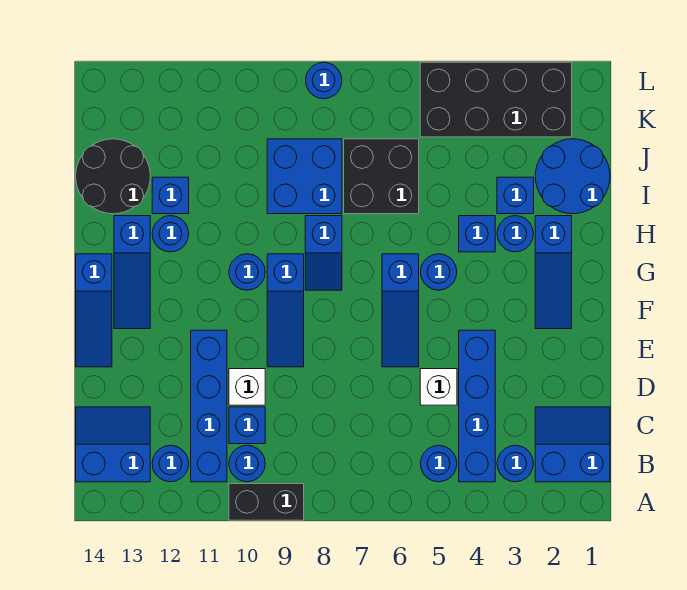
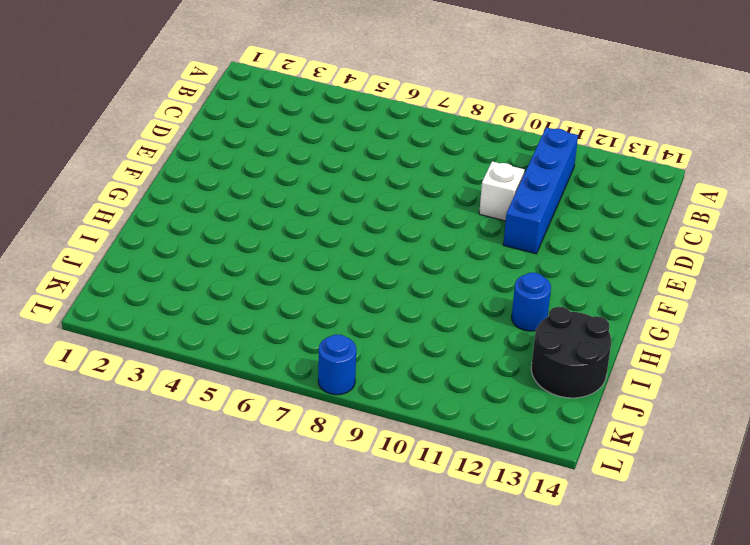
none -> black 1x2 brick [229,484,304,520]
none -> blue 2x2 slope [535,407,610,482]
none -> blue 1x1 round brick [497,445,533,482]
none -> blue 1x4 brick [459,330,495,482]

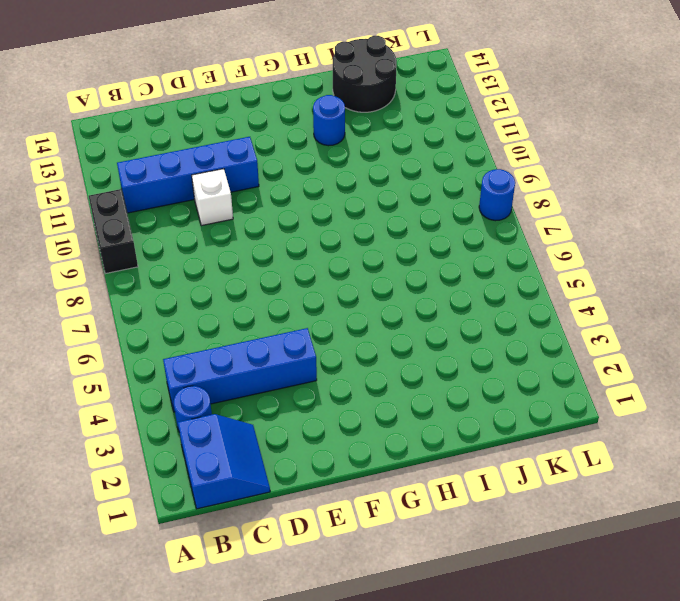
none -> blue 1x1 round brick [420,445,457,482]
none -> blue 1x1 round brick [229,445,265,482]
none -> blue 1x1 round brick [152,445,189,482]
none -> blue 2x2 slope [76,407,150,482]

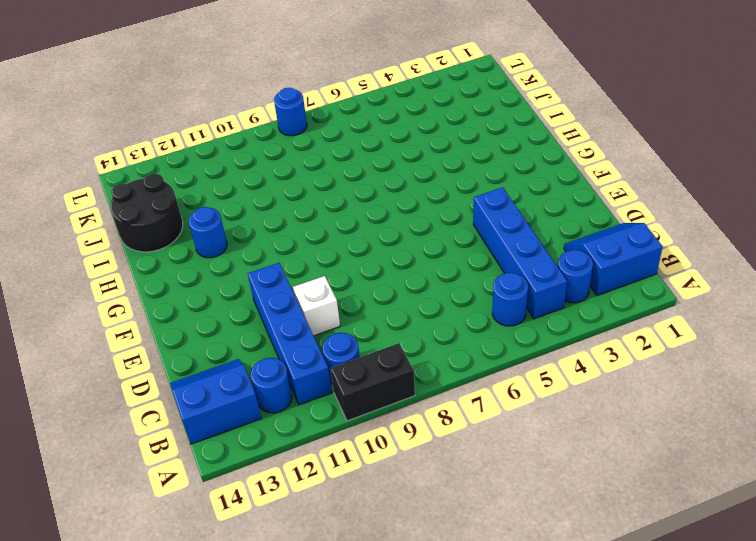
none -> blue 1x1 brick [229,407,265,444]
none -> white 1x1 brick [420,369,457,405]
none -> blue 1x3 slope [382,254,419,367]
none -> blue 1x3 slope [267,254,304,367]

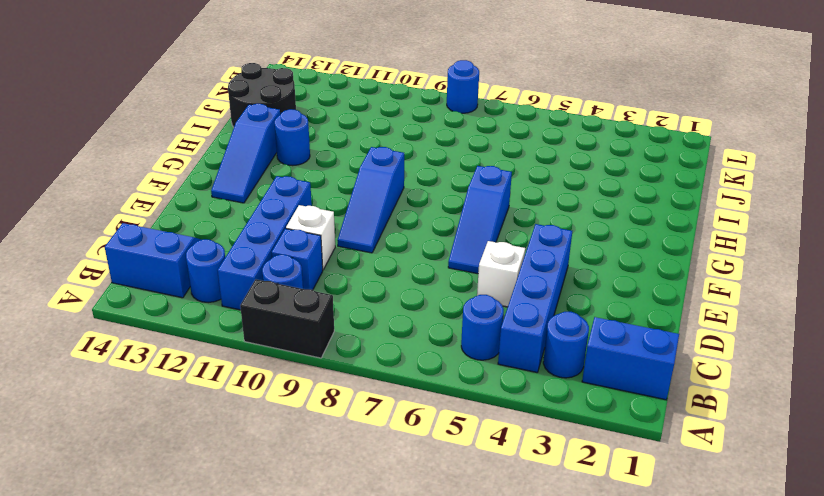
none -> blue 1x3 slope [76,254,112,367]
none -> blue 1x3 slope [535,216,572,329]
none -> blue 1x1 round brick [420,254,457,290]
none -> blue 1x2 slope [305,216,342,290]

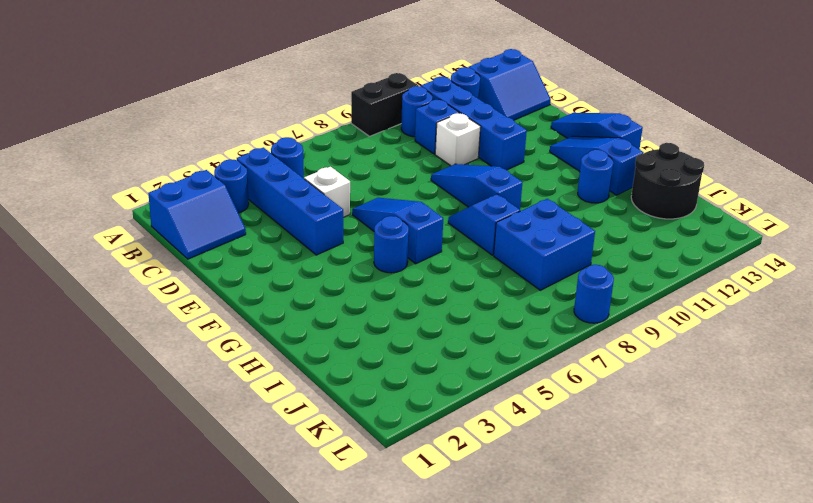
none -> blue 1x3 slope [535,216,572,329]
none -> blue 1x1 round brick [229,254,265,290]
none -> blue 1x1 round brick [497,216,533,252]
none -> blue 1x1 brick [459,216,495,252]

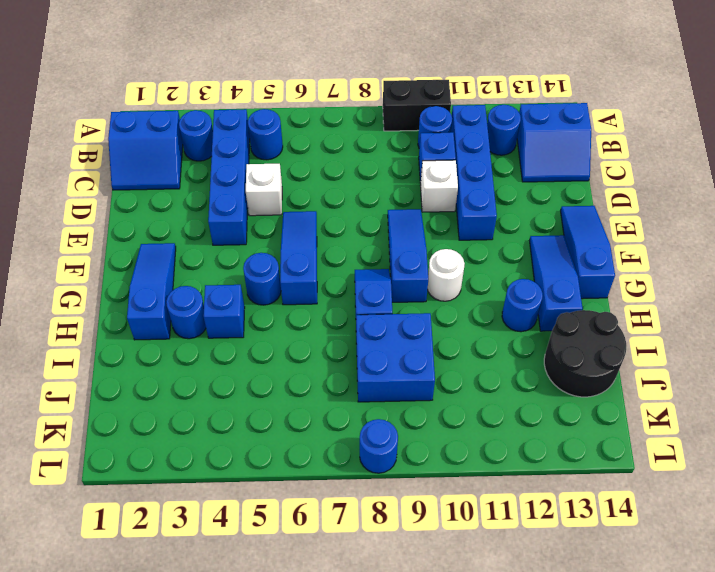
white 1x1 round brick [428,249,465,301] -> blue 1x1 round brick [229,254,265,290]
none -> blue 2x2 round brick [535,139,610,214]
none -> blue 1x1 brick [497,177,534,214]
none -> black 2x2 brick [344,139,419,214]
none -> blue 1x1 brick [152,177,189,214]

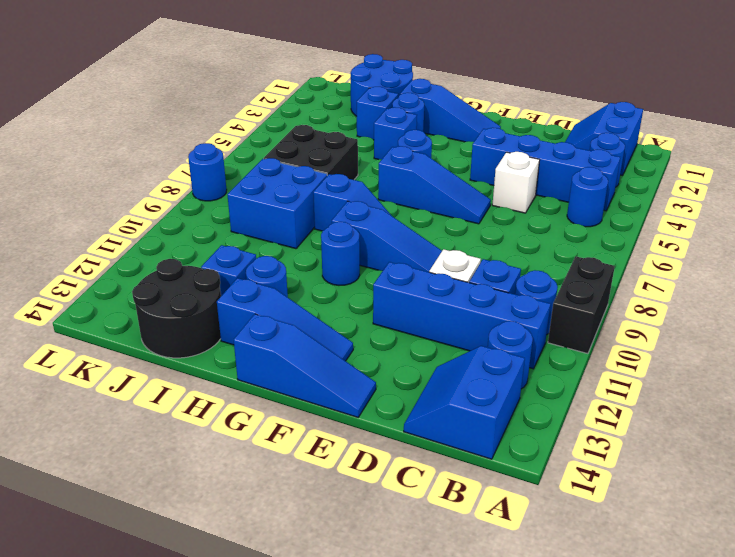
none -> black 2x4 brick [420,62,572,137]

